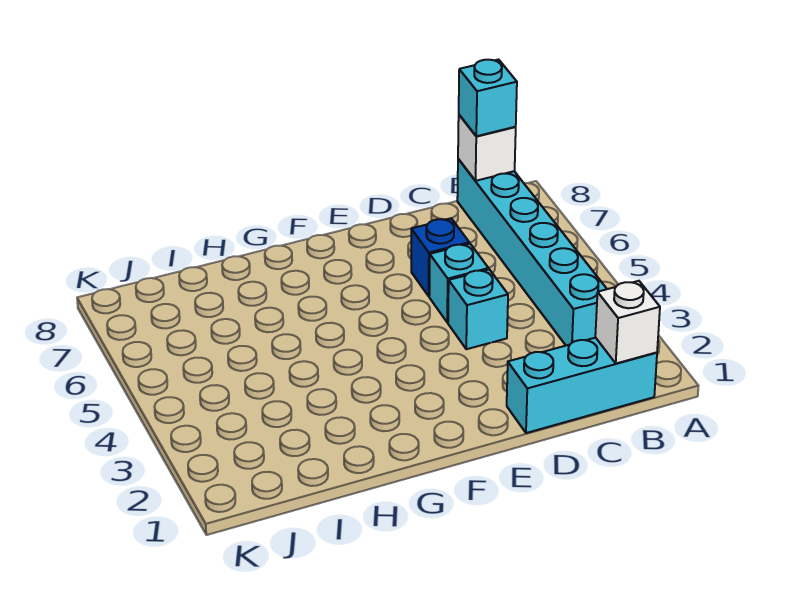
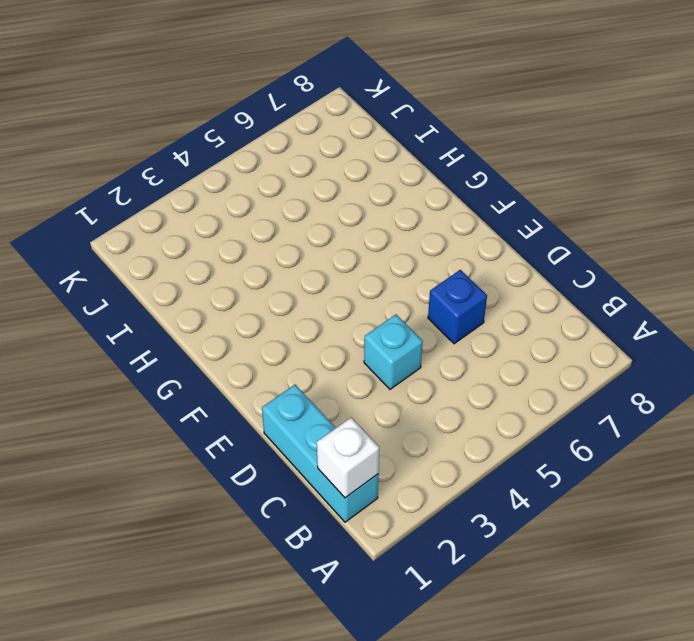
none -> cyan 1x6 brick [457,159,607,345]
none -> cyan 1x1 brick [429,244,489,322]

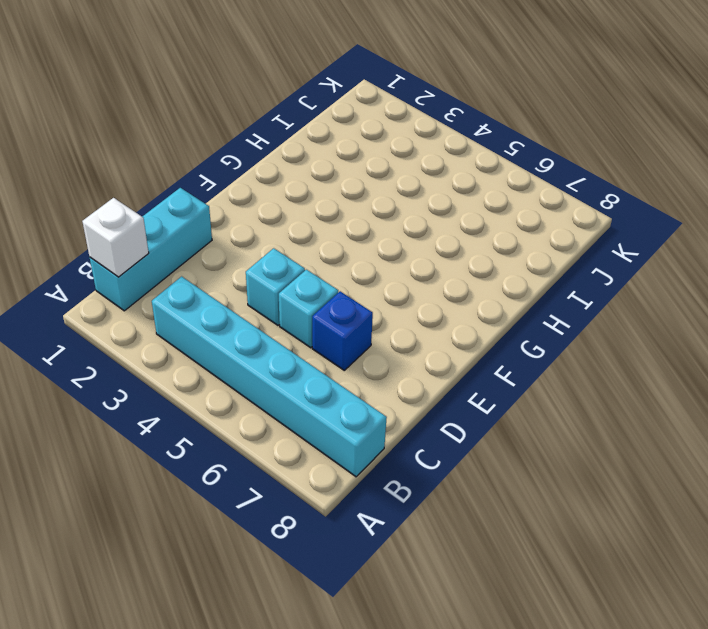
none -> white 1x1 brick [458,115,516,181]
none -> cyan 1x1 brick [459,60,517,136]

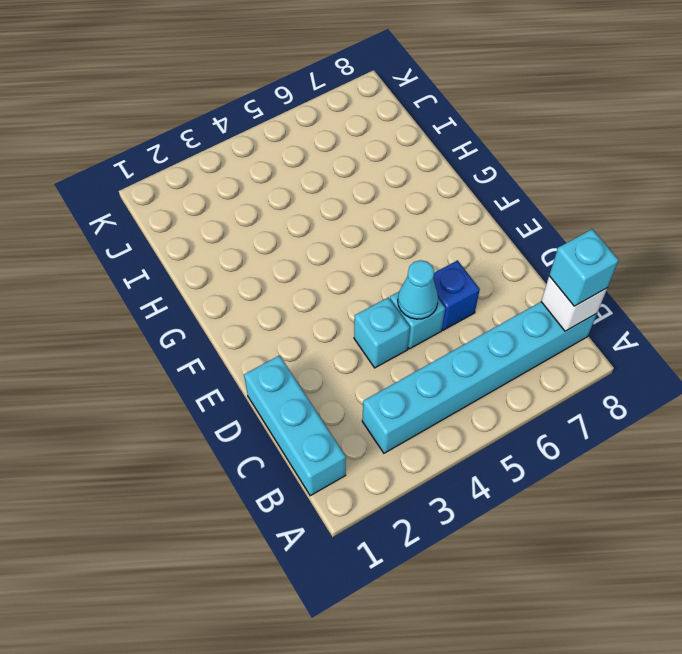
cyan 1x1 cone [398,260,438,319] -> none
none -> white 1x1 brick [595,281,660,363]

